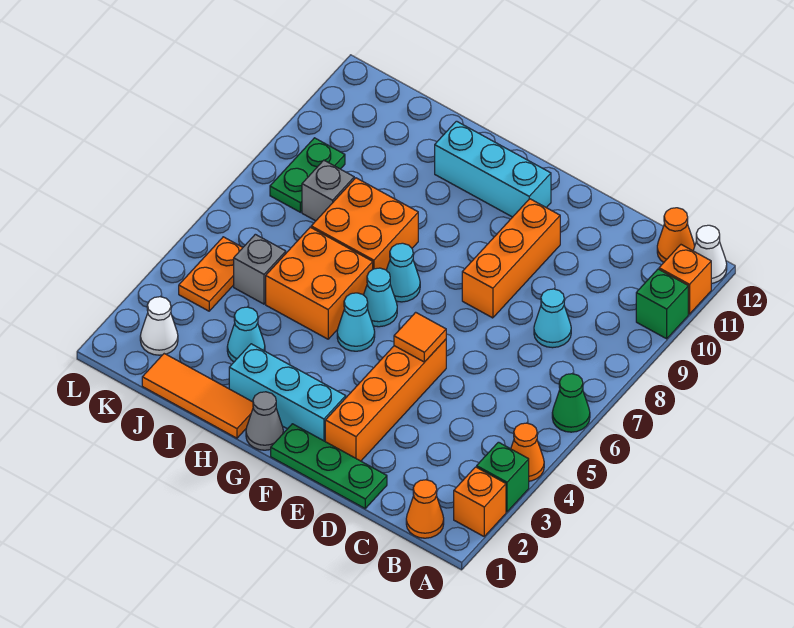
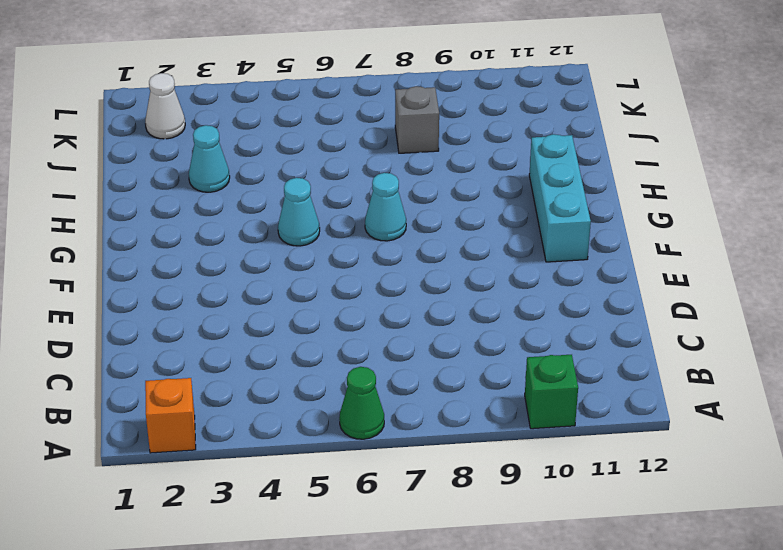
none -> green 1x1 brick [477,442,529,512]
none -> orange 1x1 cone [511,423,544,481]
none -> orange 1x1 brick [659,245,711,314]

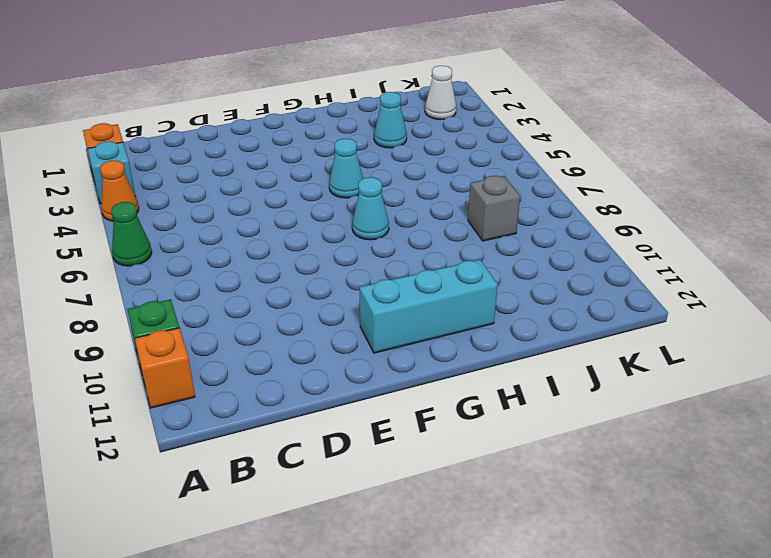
cyan 1x1 brick [88,141,135,204] -> green 1x1 brick [477,442,529,512]
none -> white 1x1 cone [693,225,727,283]
none -> orange 1x1 cone [406,480,444,538]
none -> orange 1x1 cone [657,208,695,262]

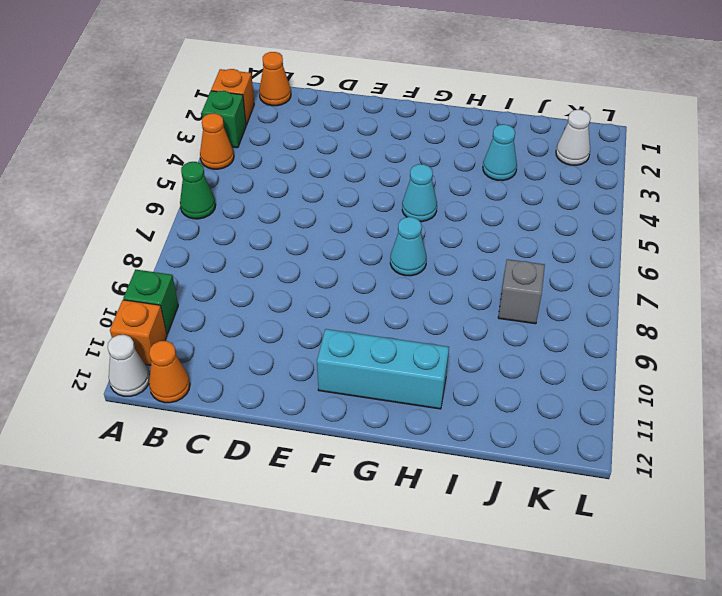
none -> cyan 1x1 cone [534,289,571,348]
none -> green 1x3 plate [271,424,387,508]
none -> orange 1x4 brick [325,339,446,461]

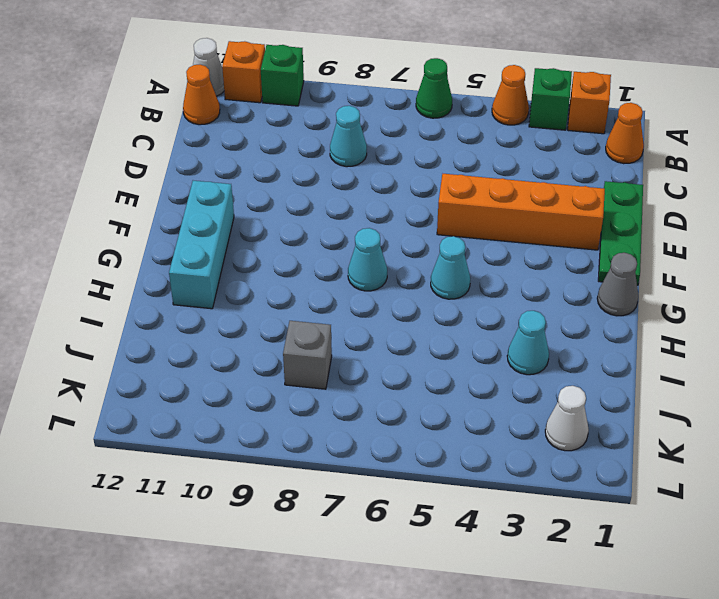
none -> orange 1x3 brick [462,199,560,318]
none -> cyan 1x3 brick [229,344,346,441]
none -> cyan 1x1 cone [364,268,397,327]

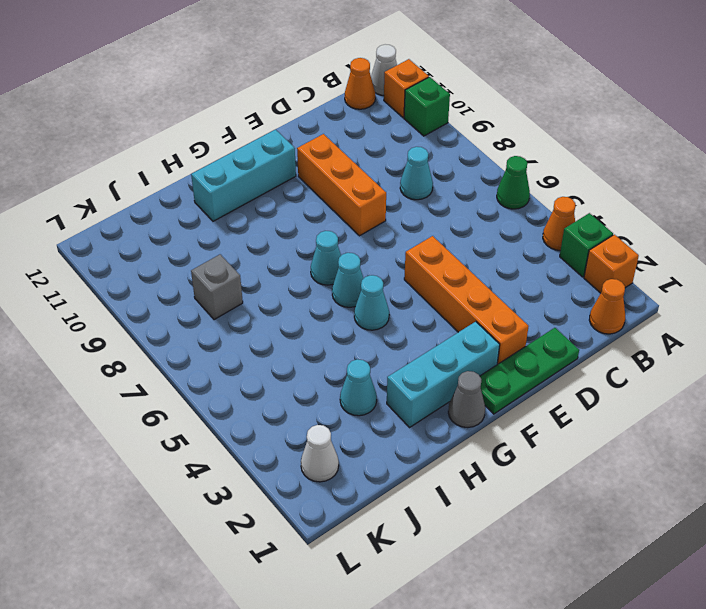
none -> orange 1x3 tile [142,354,253,438]
none -> orange 2x2 brick [266,227,373,339]
none -> orange 2x2 brick [311,178,418,270]

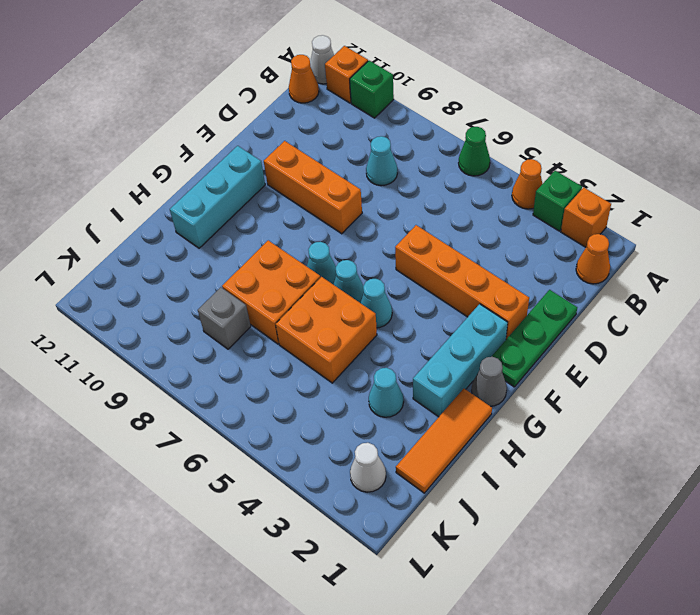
none -> grey 1x1 brick [234,234,286,304]
none -> orange 1x2 plate [179,237,243,311]
none -> green 1x2 plate [270,138,345,212]

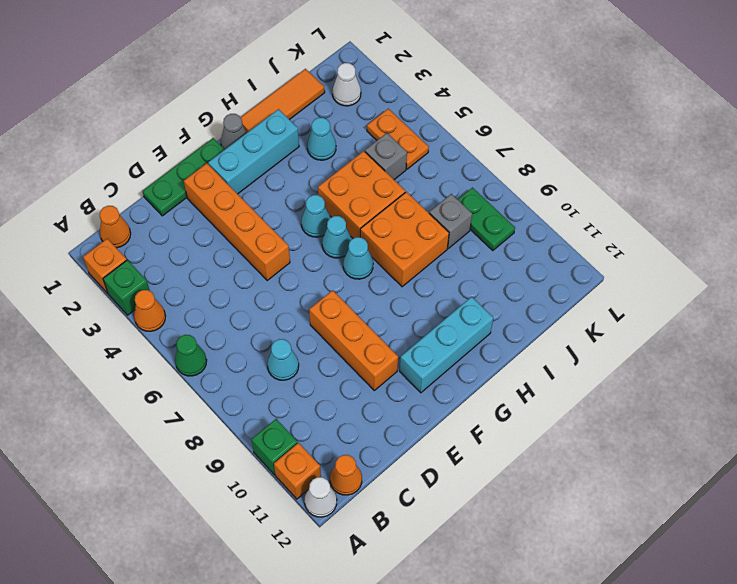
none -> orange 1x1 tile [394,312,446,362]

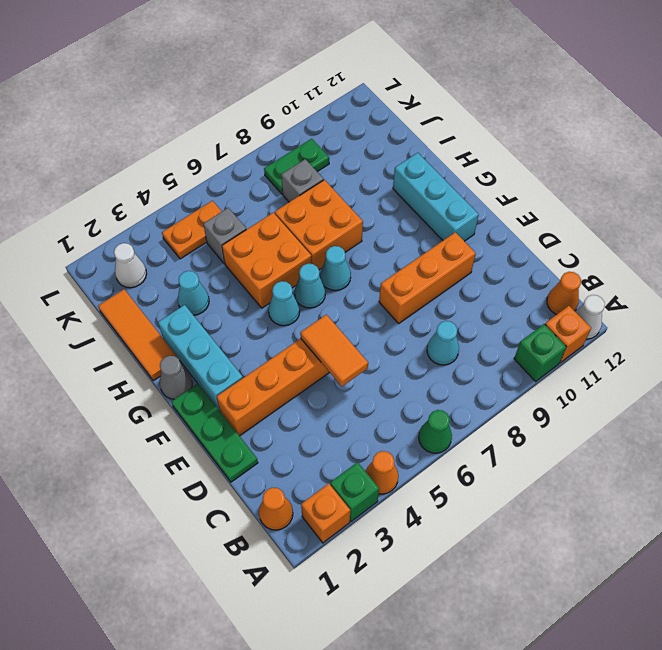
orange 1x2 tile [300,315,368,386] -> orange 1x1 tile [394,312,446,362]

